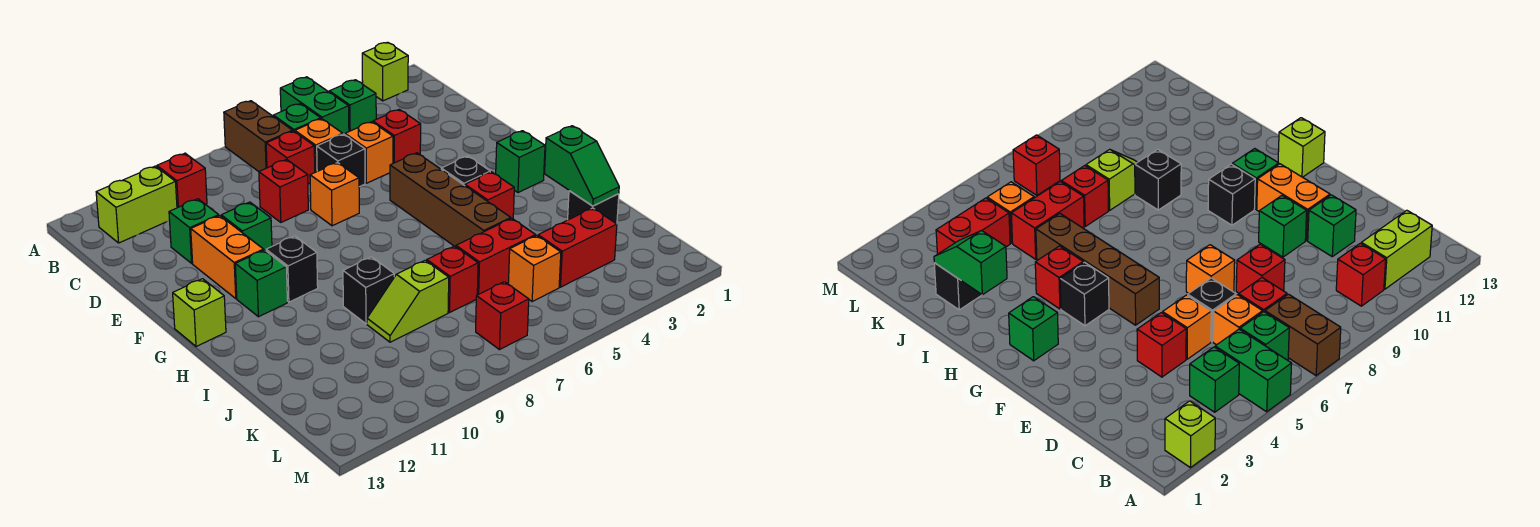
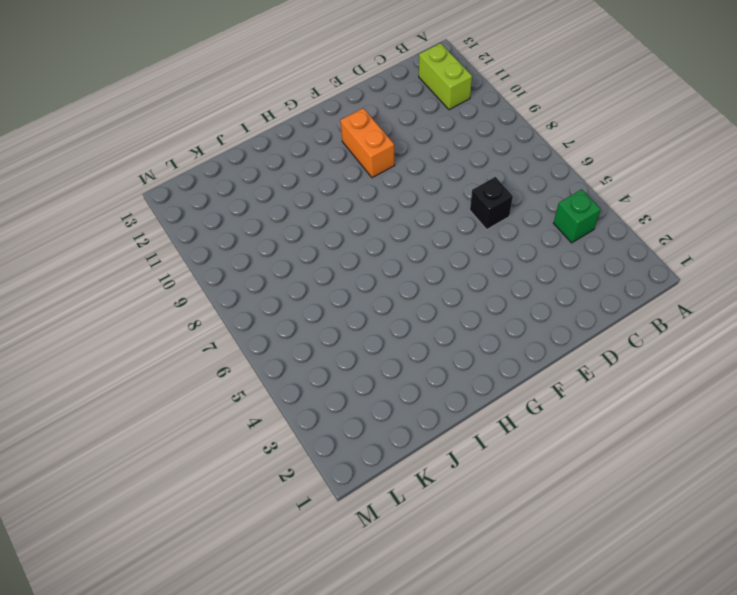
orange 1x2 brick [340,108,395,178] -> orange 1x2 brick turned to [191,216,264,298]
none -> lime 1x1 brick [362,42,408,101]
none -> green 1x2 brick [280,77,349,135]
none -> brown 1x2 brick [224,101,292,172]
none -> green 1x1 brick [273,104,321,132]

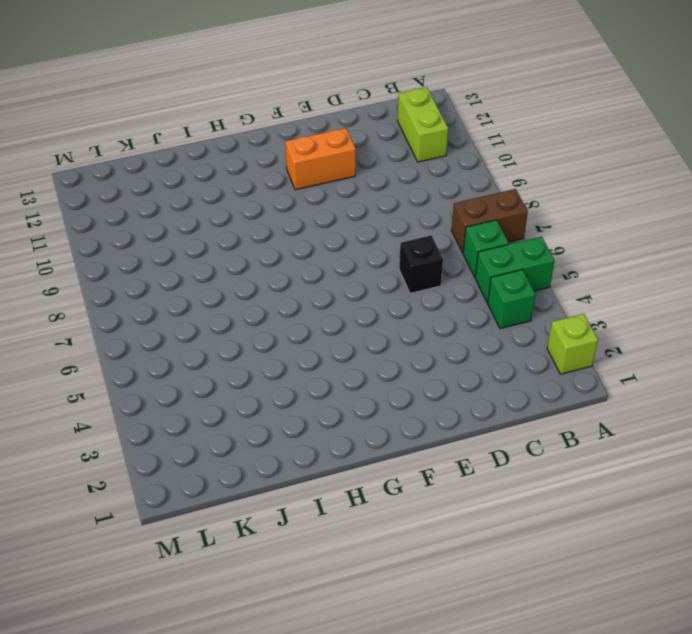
none -> red 1x1 brick [157,153,207,208]
none -> orange 1x1 brick [295,119,343,172]
none -> red 1x1 brick [266,131,315,184]
none -> red 1x1 brick [373,109,421,163]

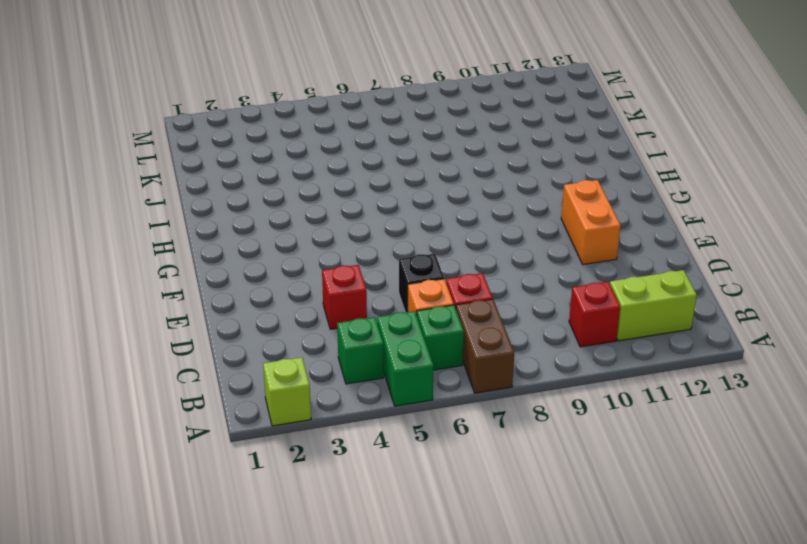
none -> orange 1x1 brick [345,122,393,183]
none -> red 1x1 brick [259,159,308,222]
none -> green 1x1 brick [169,199,219,263]
none -> orange 1x1 brick [310,163,359,226]

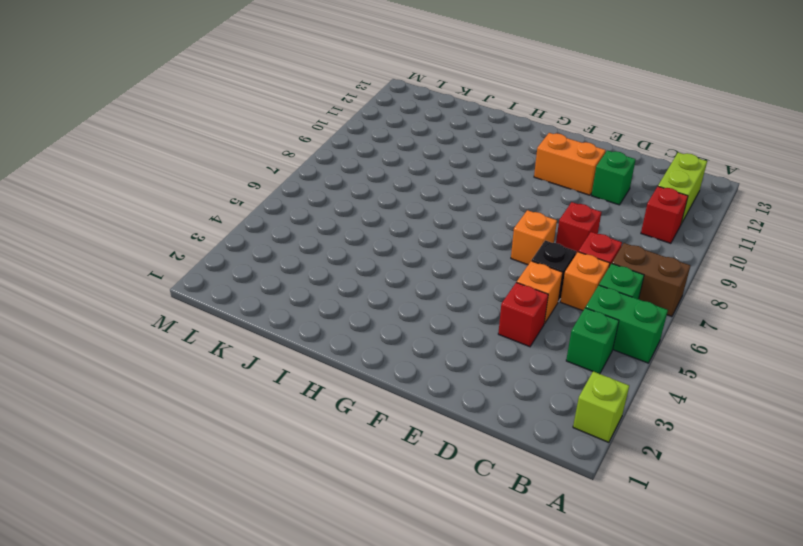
none -> green 1x1 brick [221,202,272,251]
none -> brown 1x4 brick [390,153,511,247]
none -> green 1x1 brick [496,131,545,193]
none -> black 1x1 brick [441,156,490,186]

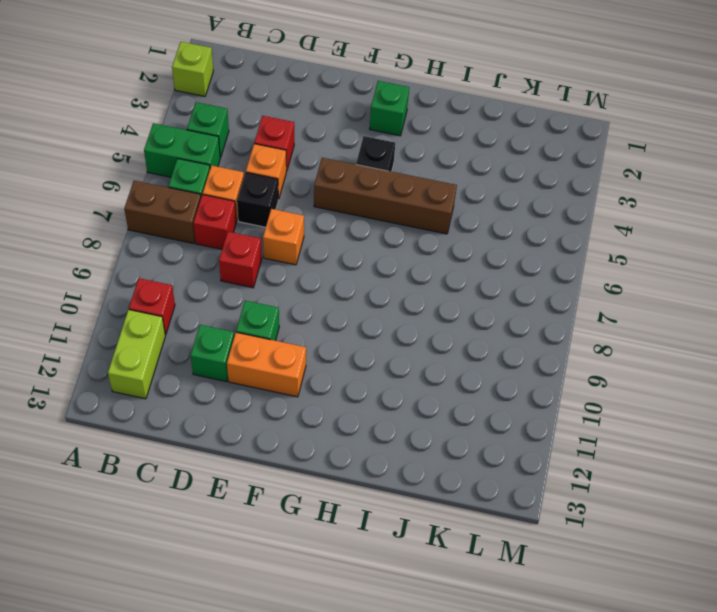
none -> black 1x1 brick [266,236,318,302]
none -> green 1x1 brick [235,250,287,317]
none -> lime 1x1 brick [173,279,226,347]
none -> red 1x1 brick [465,172,514,219]

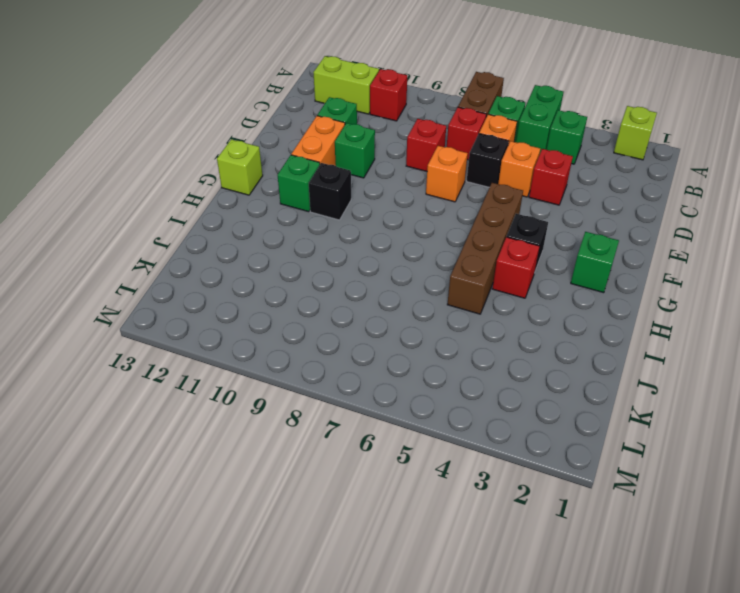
none -> black 1x1 brick [343,257,394,324]
none -> black 1x1 brick [568,191,619,224]
none -> red 1x2 brick [456,219,536,295]
none -> red 1x1 brick [427,246,478,313]

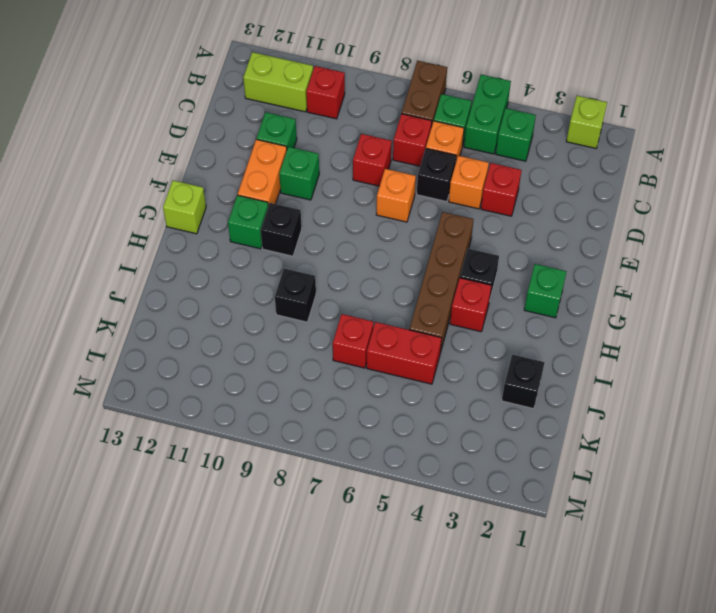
none -> lime 1x2 slope [367,260,449,342]
none -> red 1x2 brick [538,208,617,287]
none -> orange 1x1 brick [508,236,561,301]
none -> red 1x1 brick [476,282,529,350]

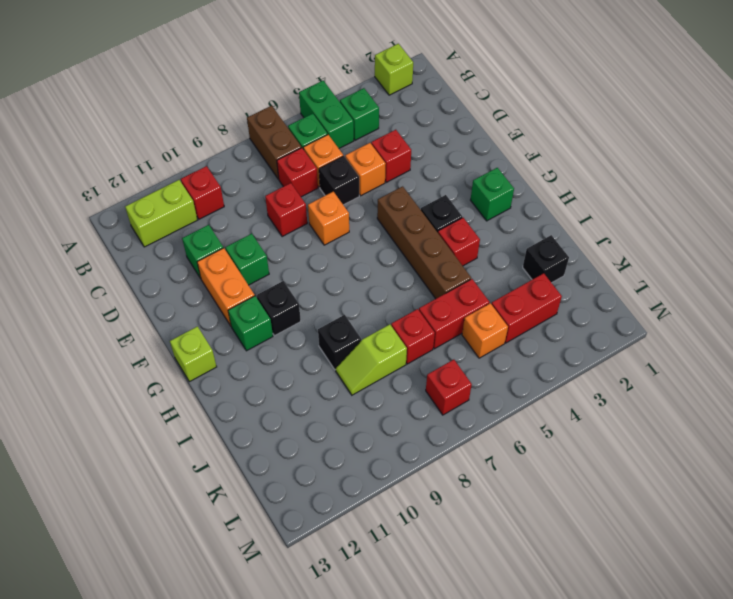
none -> green 1x2 slope [545,126,619,206]

